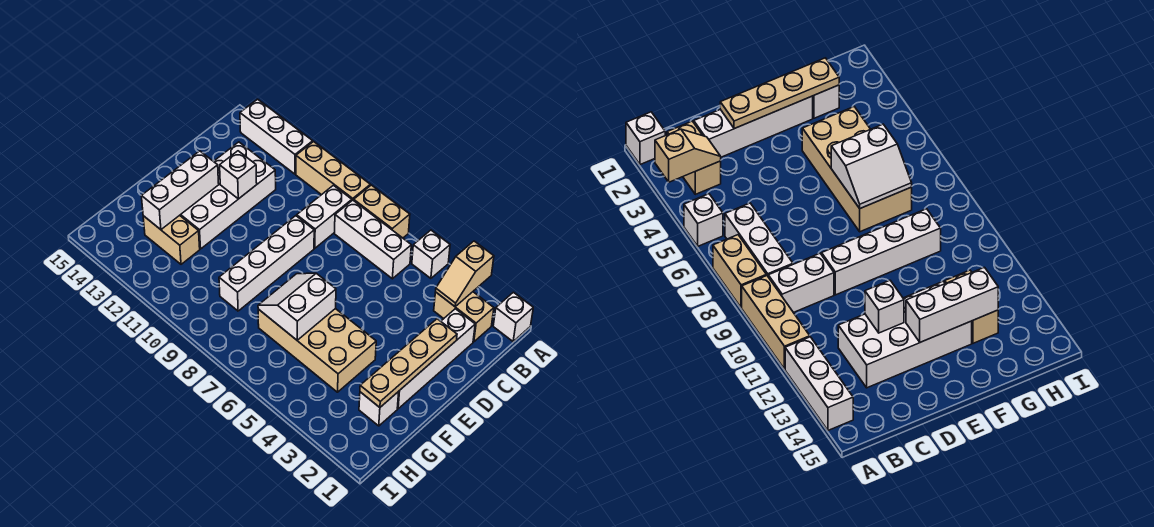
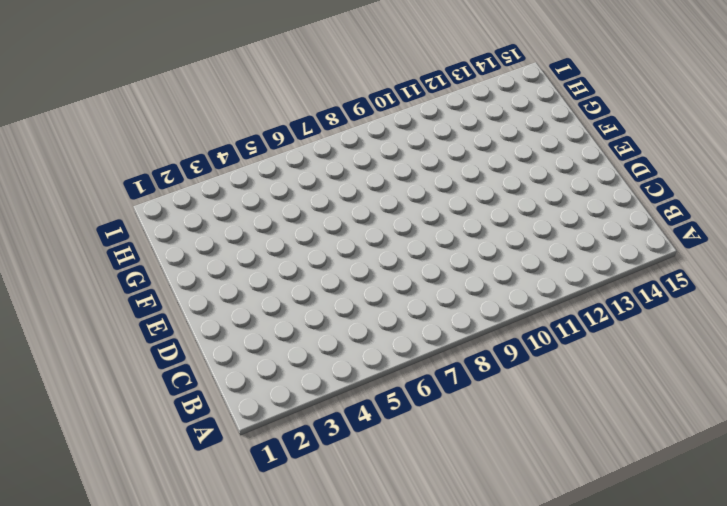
none -> white 1x1 brick [493,292,533,342]
none -> white 1x1 brick [412,230,450,278]
none -> tan 1x2 brick [354,185,410,238]

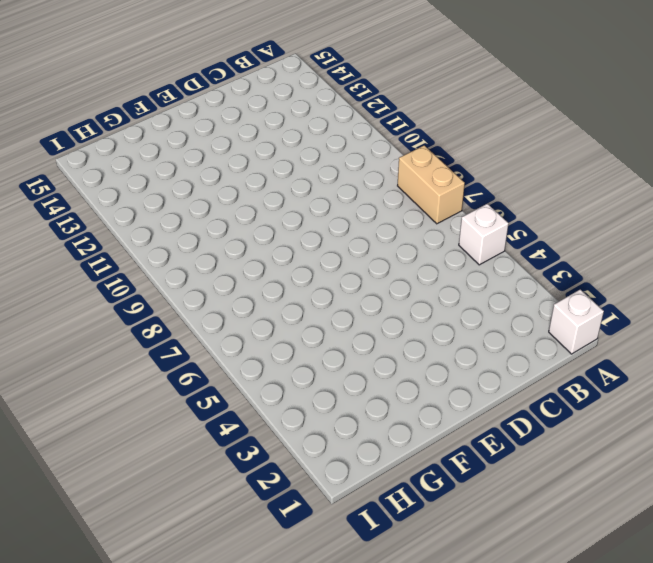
none -> tan 1x3 brick [296,142,370,200]
none -> white 1x3 brick [240,99,313,174]
none -> tan 1x2 brick [434,292,494,342]

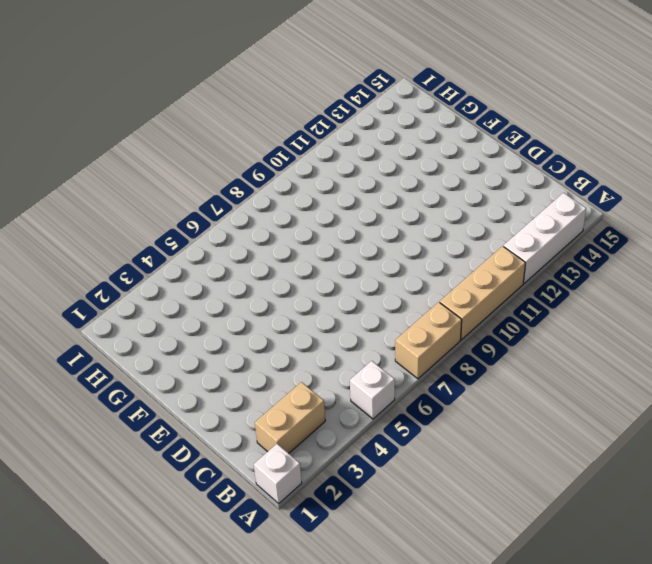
none -> white 1x3 brick [335,200,411,279]
none -> white 1x2 brick [297,185,352,248]
none -> white 1x4 brick [397,309,475,409]

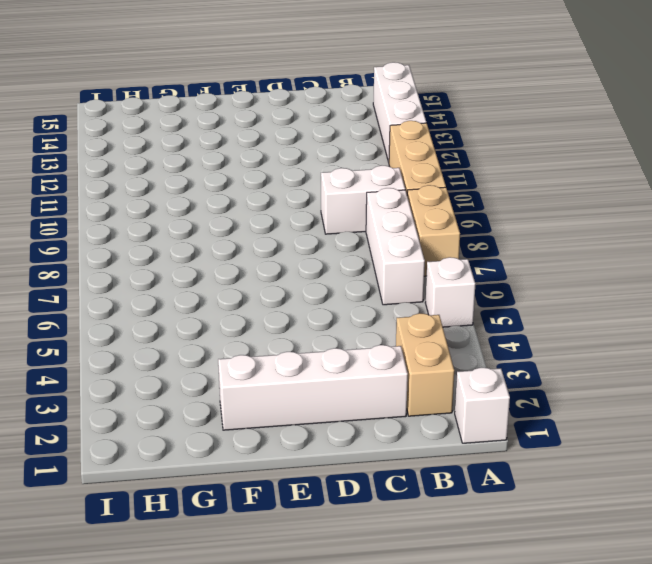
none -> white 2x4 brick [180,142,276,249]
none -> white 1x4 brick [219,216,314,311]
none -> tan 2x4 brick [258,309,376,392]

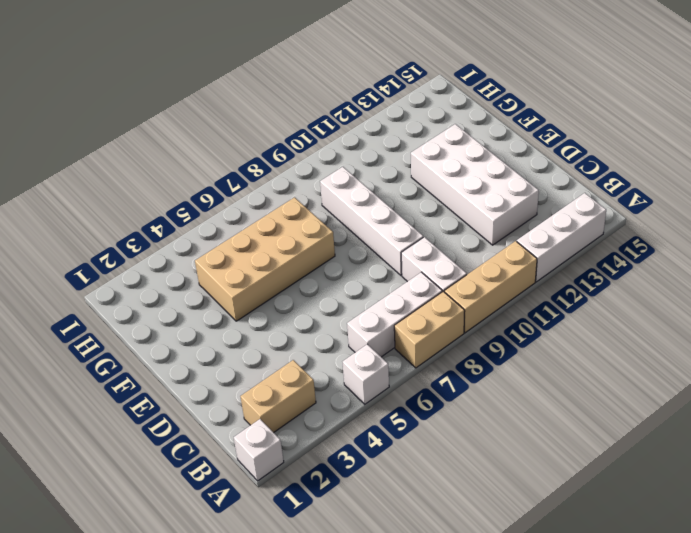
none -> white 1x4 brick [397,309,475,409]
none -> white 1x1 brick [359,392,399,426]
none -> tan 1x2 brick [143,215,200,264]

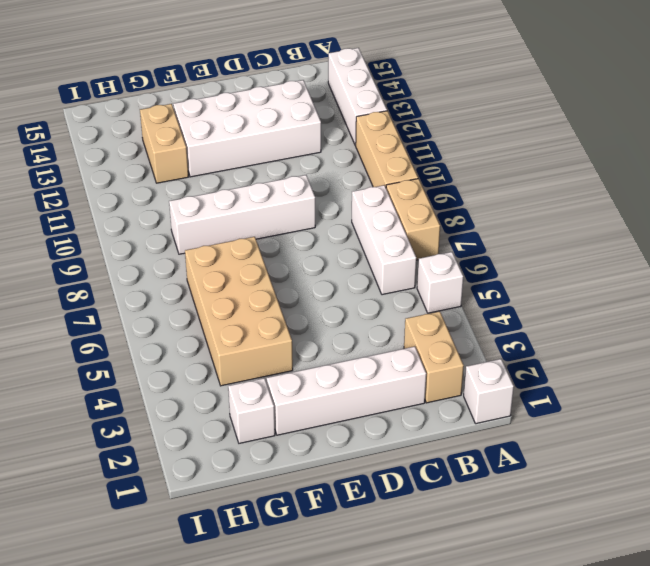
none -> white 1x2 brick [297,185,352,248]
none -> tan 1x2 slope [436,241,494,306]
none -> tan 1x4 plate [360,319,457,407]

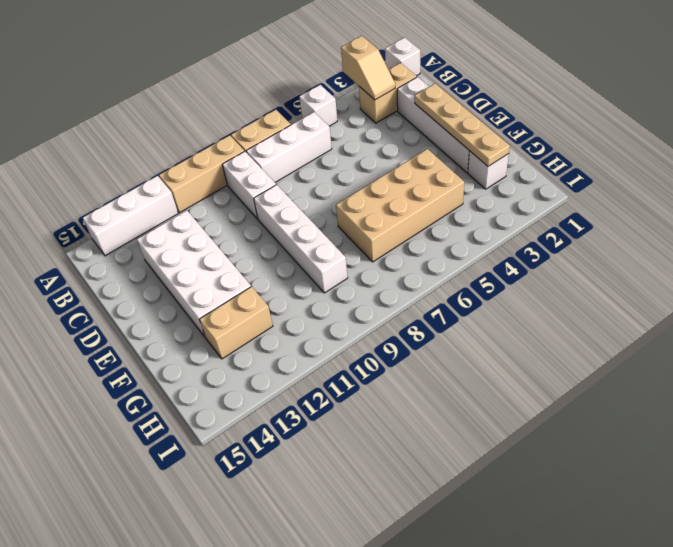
none -> white 1x1 brick [220,151,257,199]
none -> white 1x3 brick [141,151,219,230]
none -> white 2x2 slope [258,273,336,340]

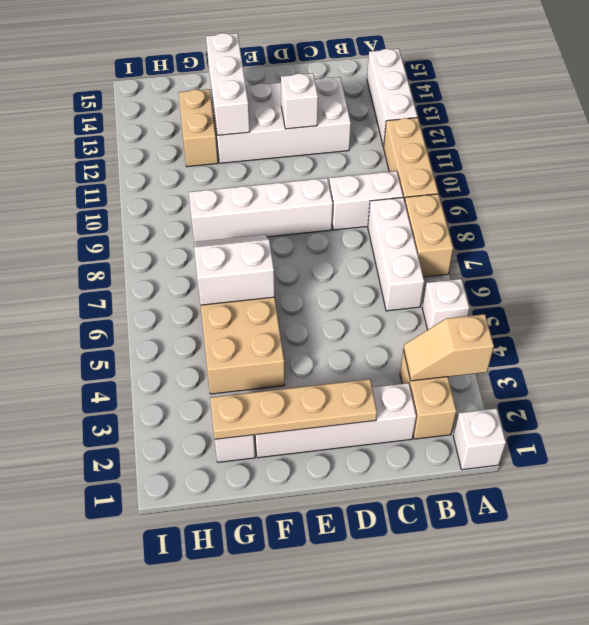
white 1x3 brick [206,33,250,135] -> white 1x3 brick turned to [141,151,219,230]

